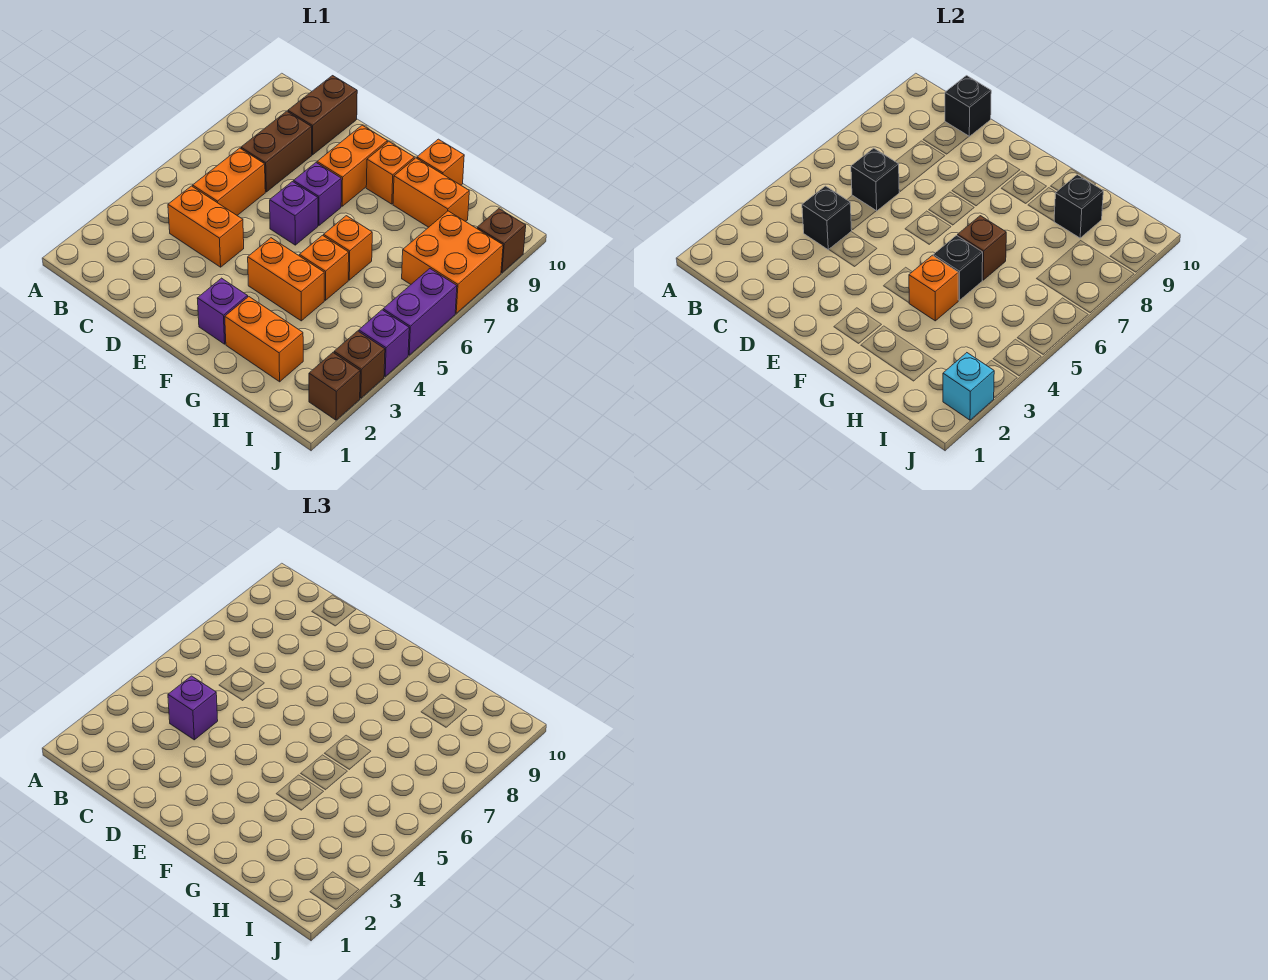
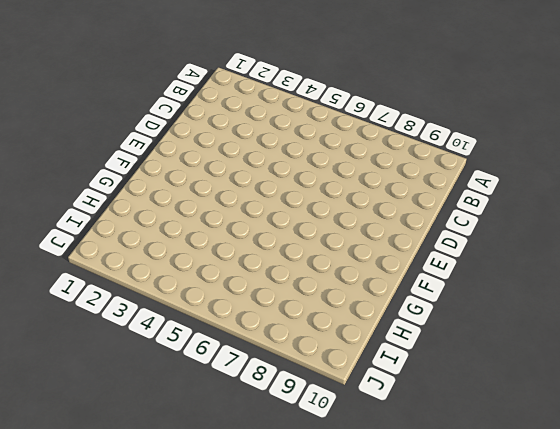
none -> orange 1x2 brick [168,186,244,267]
none -> orange 1x2 brick [193,148,265,215]
none -> brown 1x2 brick [241,111,312,192]
none -> brown 1x2 brick [288,76,357,155]

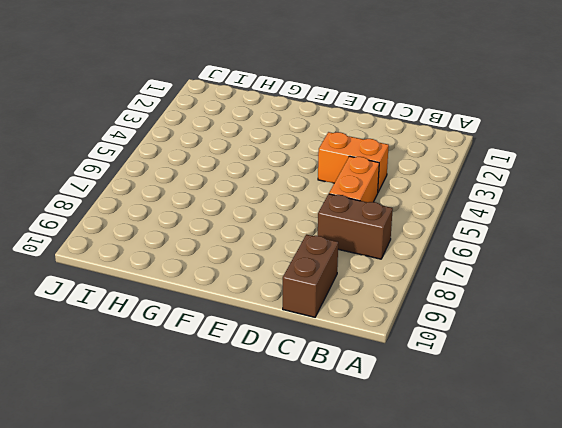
brown 1x2 brick [318,194,393,259] -> brown 1x2 brick turned to [241,111,312,192]
none -> purple 1x1 brick [270,182,318,245]
none -> purple 1x1 brick [294,163,341,226]
none -> orange 1x2 brick [317,125,387,206]
none -> purple 1x1 brick [197,278,248,344]

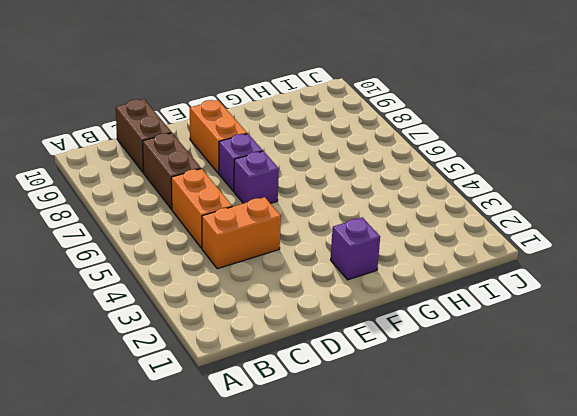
none -> orange 1x2 brick [248,238,324,321]
none -> orange 1x1 brick [366,142,414,204]
none -> orange 1x2 brick [225,297,303,382]
none -> orange 1x1 brick [299,235,349,300]

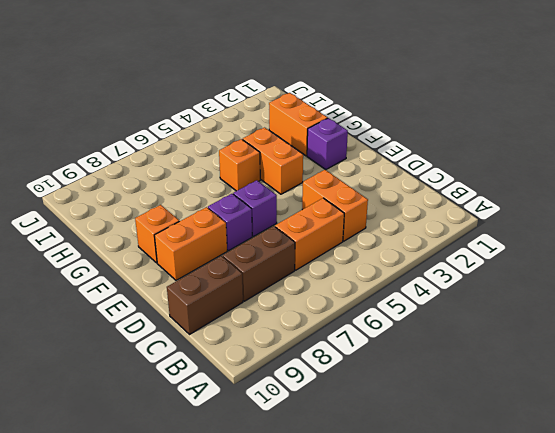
none -> orange 1x1 brick [324,216,372,280]
none -> orange 1x2 brick [393,158,469,227]
none -> orange 1x1 brick [417,139,464,185]
none -> orange 2x2 brick [402,211,503,313]

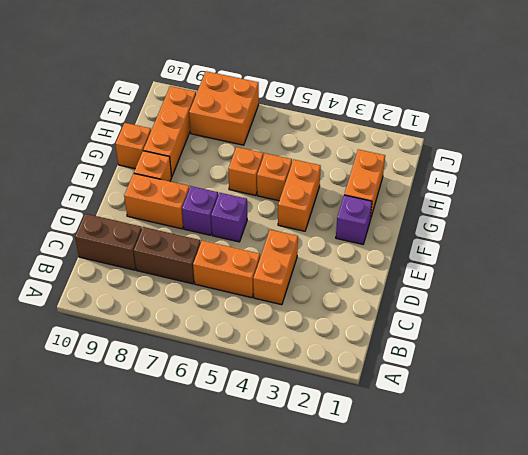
orange 1x3 brick [143,86,196,177] -> orange 1x2 brick [393,158,469,227]
none -> brown 1x1 brick [309,353,360,420]
none -> brown 1x1 brick [334,331,385,398]
none -> purple 1x1 brick [359,310,409,376]
none -> purple 1x2 brick [383,269,457,355]

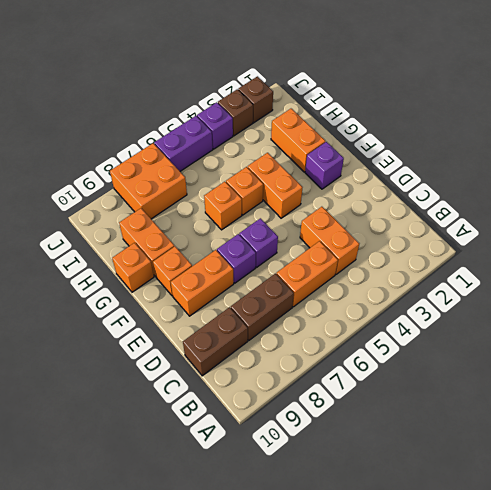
none -> brown 1x1 brick [477,209,526,273]
none -> black 1x1 brick [802,186,852,250]
none -> black 1x1 brick [851,148,899,211]
none -> black 1x1 brick [945,76,991,136]

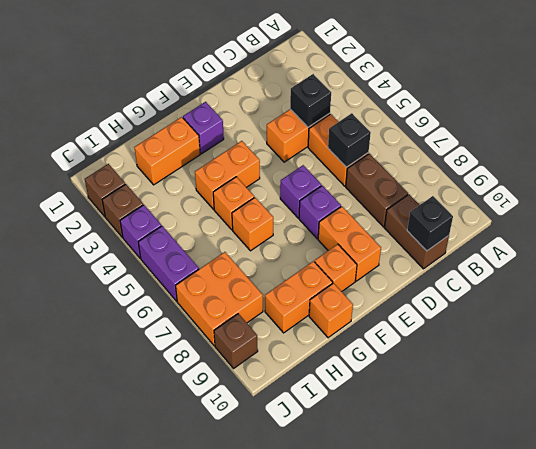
none -> orange 1x1 brick [909,255,958,321]
none -> black 1x1 brick [933,235,983,300]
none -> brown 1x1 brick [958,216,1006,280]
none -> black 1x1 brick [1054,175,1103,238]

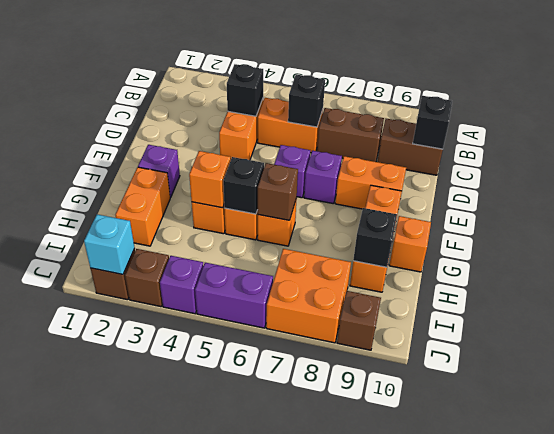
none -> purple 1x1 brick [168,676,218,740]

